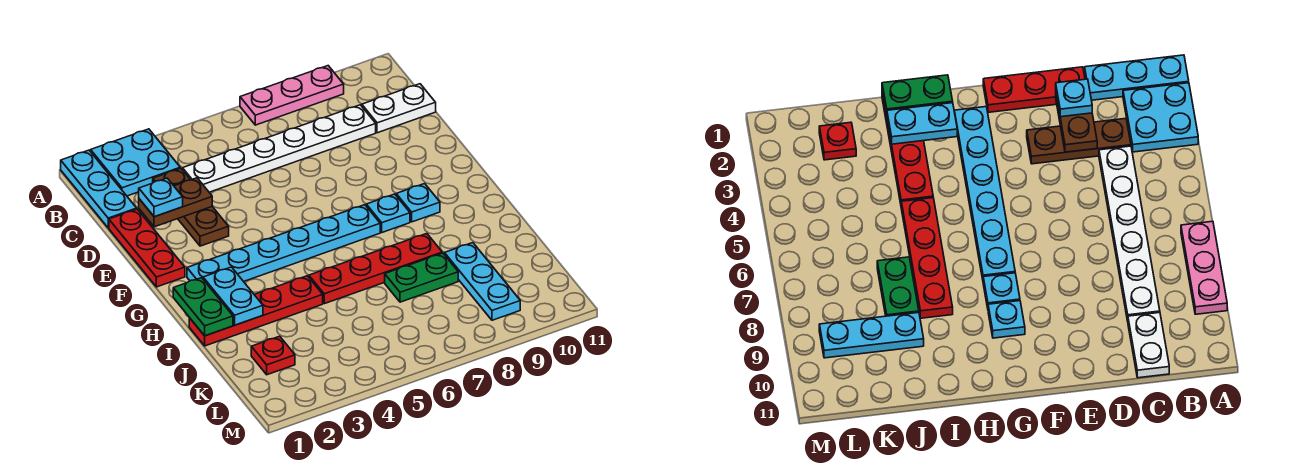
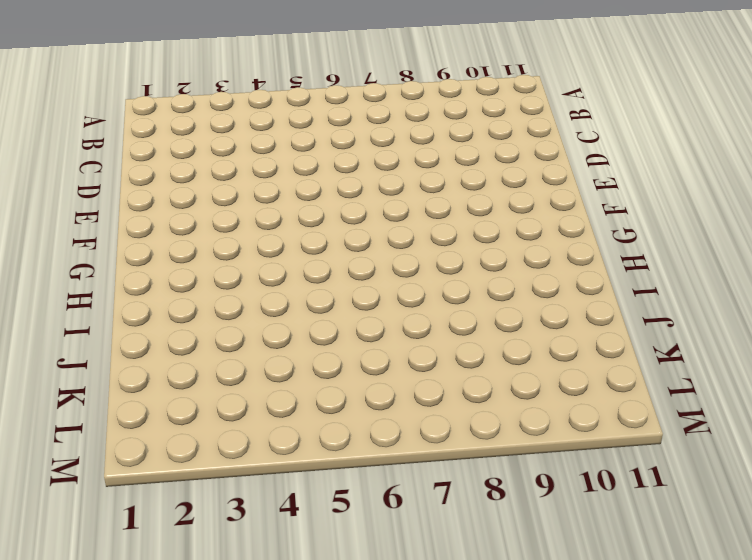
none -> cyan 1x3 plate [61,150,137,228]
none -> cyan 2x2 plate [91,129,180,196]
none -> pink 1x3 plate [240,66,344,125]

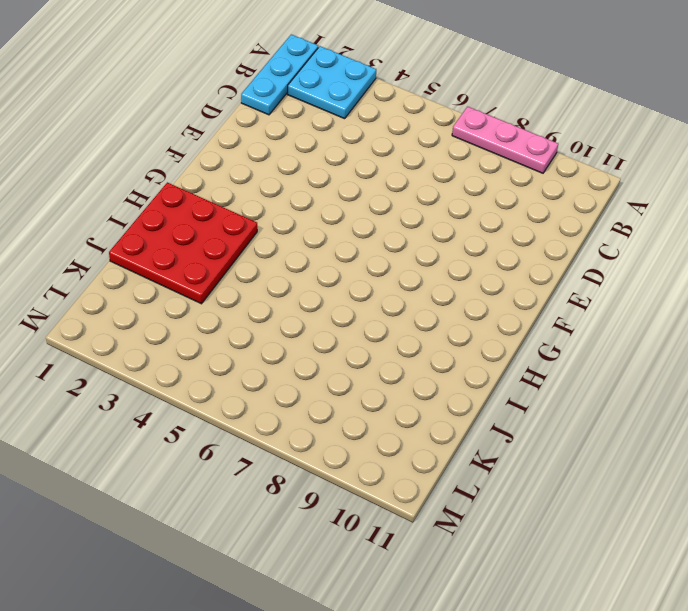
red 3x3 plate [109,182,257,304] -> red 1x4 plate [189,276,323,346]
none -> brown 1x3 plate [153,168,229,246]
none -> white 1x6 plate [183,105,376,192]
none -> white 1x2 plate [362,84,436,133]

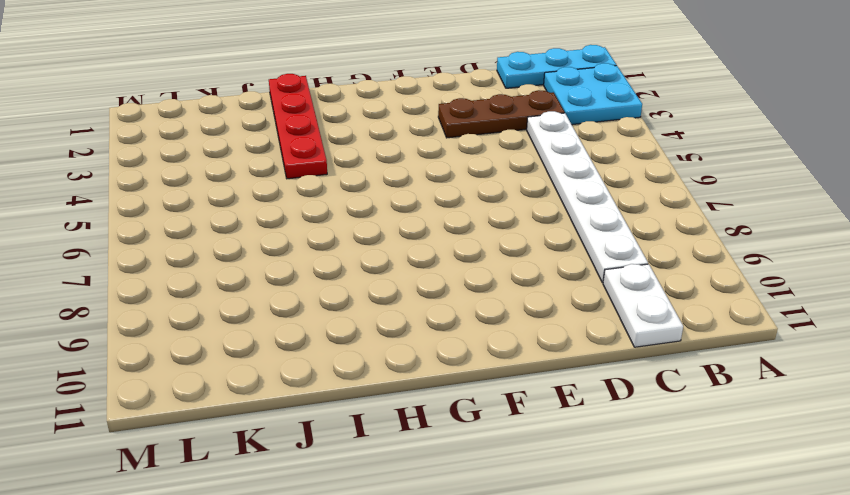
none -> pink 1x3 plate [240,66,344,125]
none -> red 1x3 plate [109,209,185,287]
none -> cyan 1x6 plate [187,205,380,282]

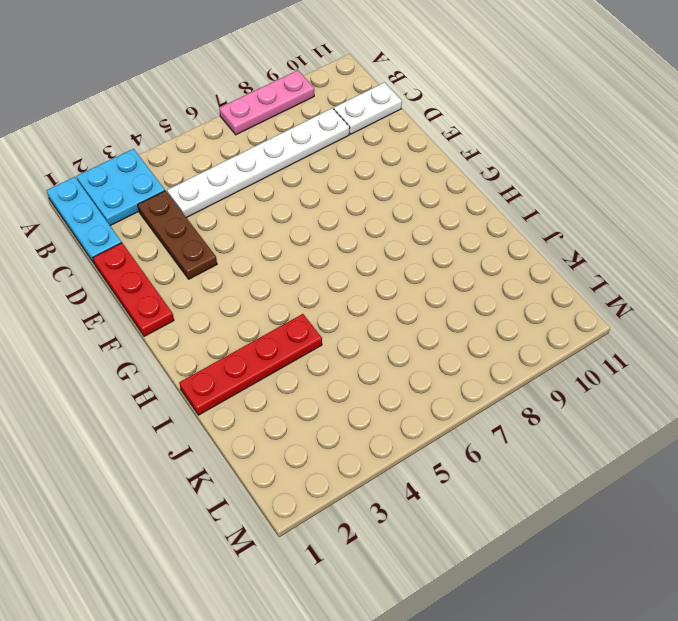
none -> cyan 1x6 plate [187,205,380,282]
none -> cyan 1x1 plate [366,194,410,232]
none -> cyan 1x1 plate [396,184,440,222]

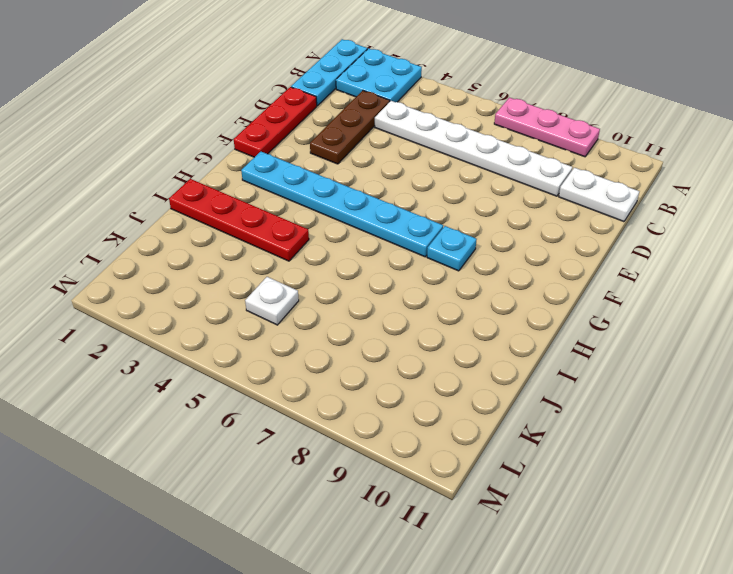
white 1x1 plate [245,277,299,325] -> none
none -> cyan 1x1 plate [396,184,440,222]
none -> red 1x4 plate [309,234,442,304]
none -> green 1x2 plate [385,253,458,302]

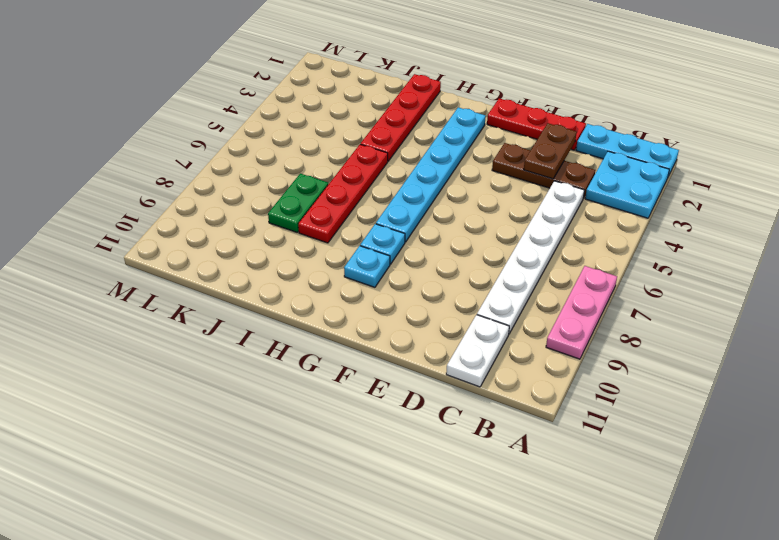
none -> cyan 1x3 plate [444,243,520,320]
none -> red 1x1 plate [251,336,295,375]
none -> green 1x2 plate [173,278,233,336]

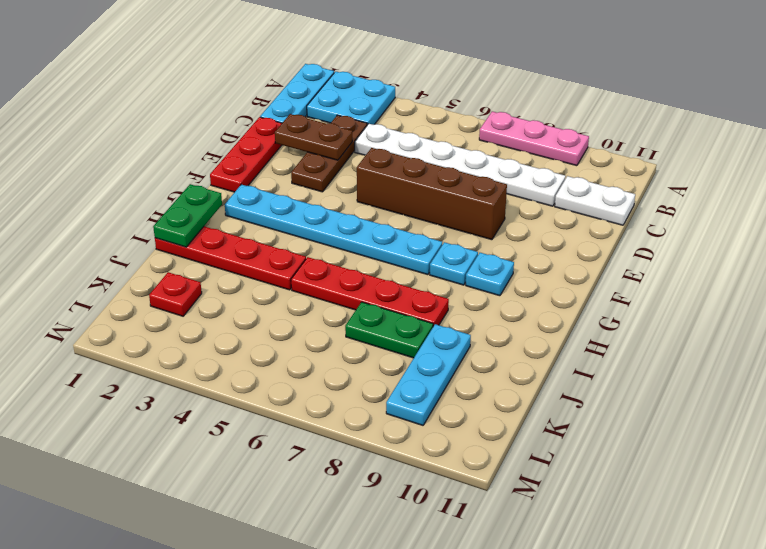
brown 1x4 brick [357,148,507,240] -> none
none -> cyan 1x2 plate [203,267,263,325]
none -> cyan 1x1 plate [139,178,183,217]

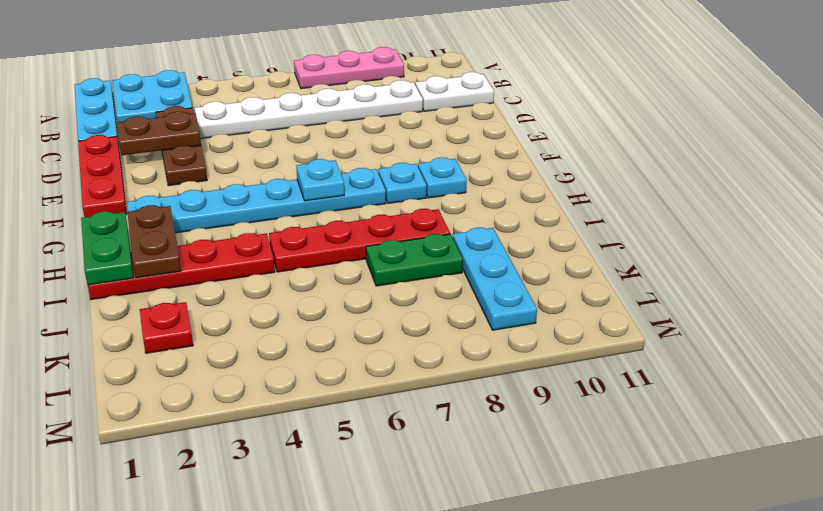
cyan 1x1 plate [296,159,344,201] -> cyan 1x1 plate moved to [139,178,183,217]
brown 1x2 plate [127,205,181,278] -> cyan 1x2 plate [203,267,263,325]

